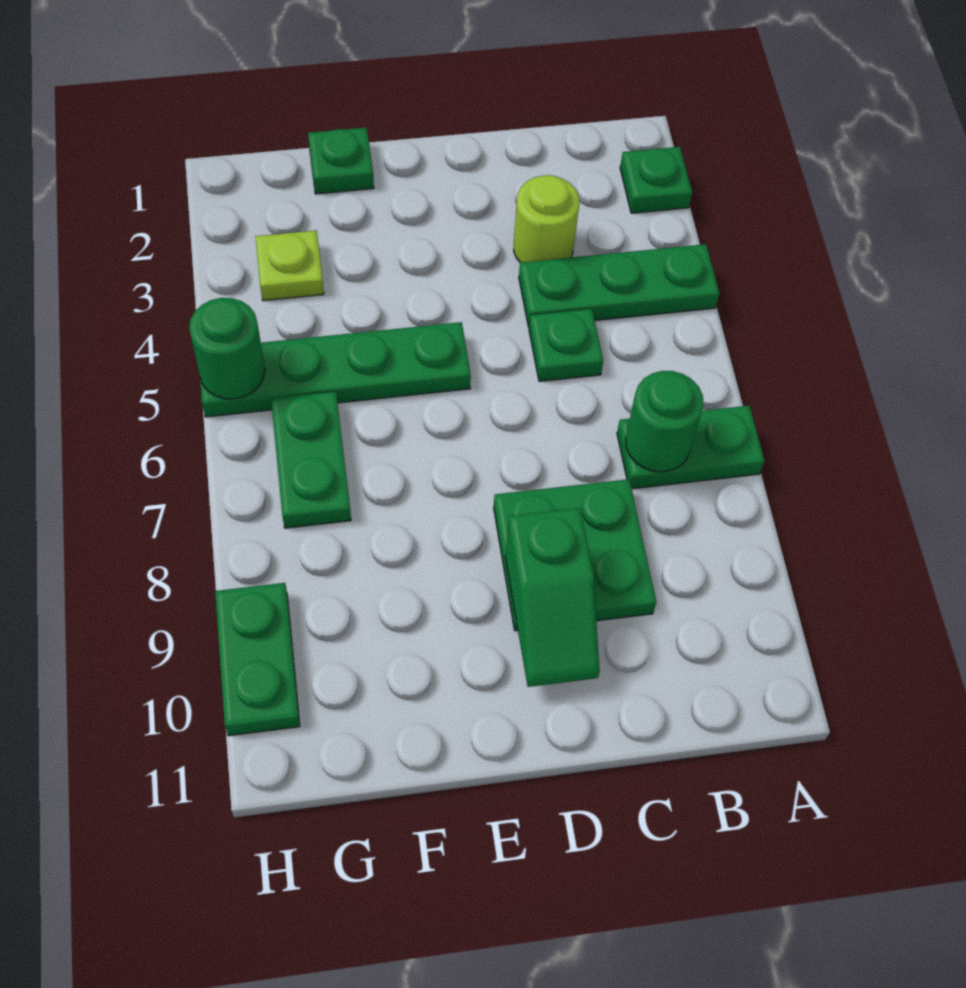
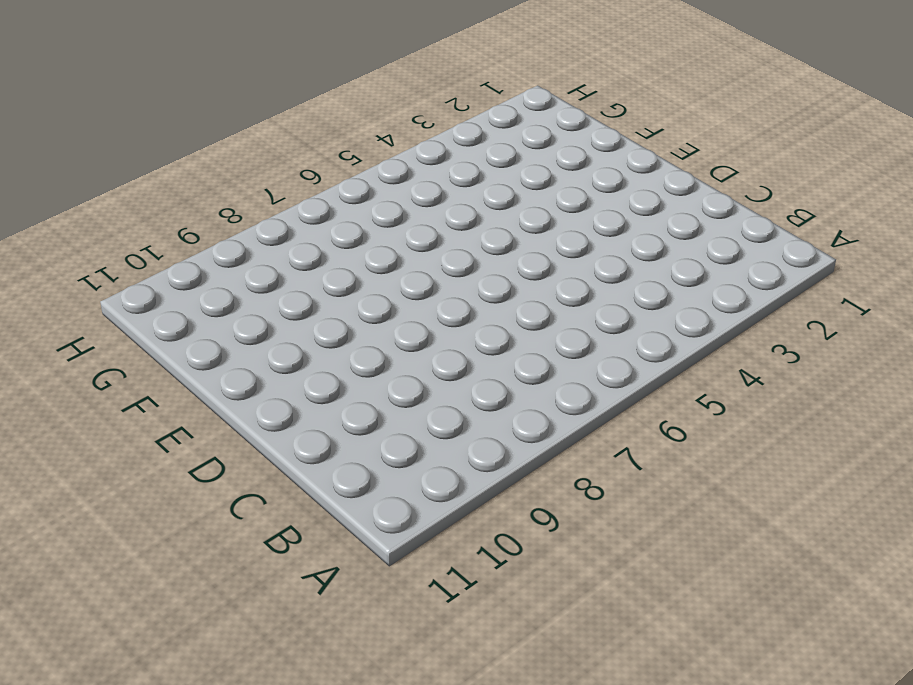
none -> green 1x1 plate [620,147,692,213]
none -> green 1x3 plate [519,244,719,327]
none -> green 1x2 plate [617,406,765,489]

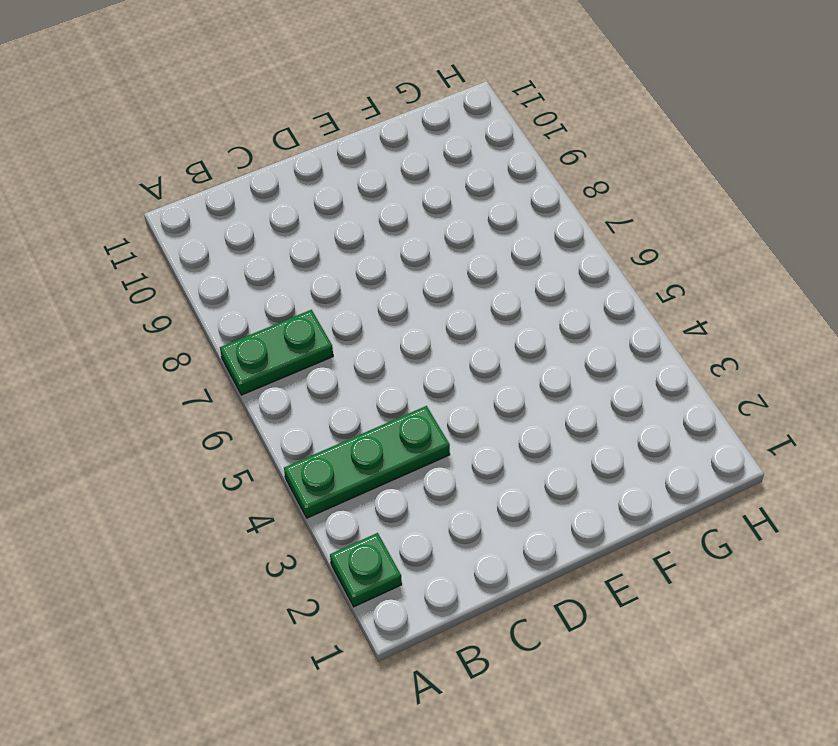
none -> lime 1x1 round brick [514,175,579,262]
none -> green 1x1 plate [529,309,603,382]
none -> green 2x2 plate [494,479,656,631]

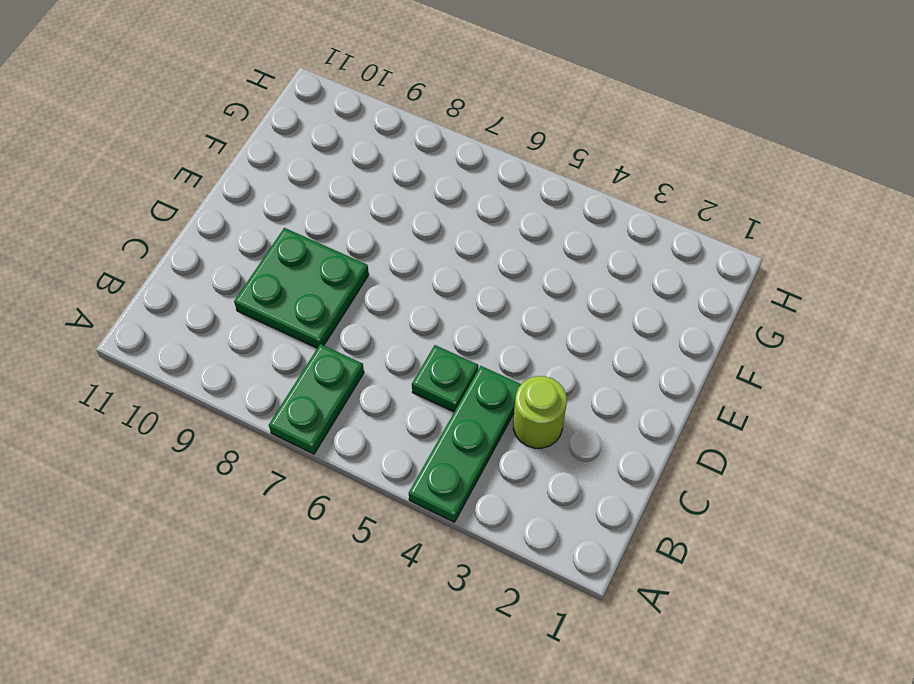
none -> green 1x1 plate [620,147,692,213]
none -> green 1x4 plate [200,322,471,417]
none -> green 1x1 plate [308,128,374,194]

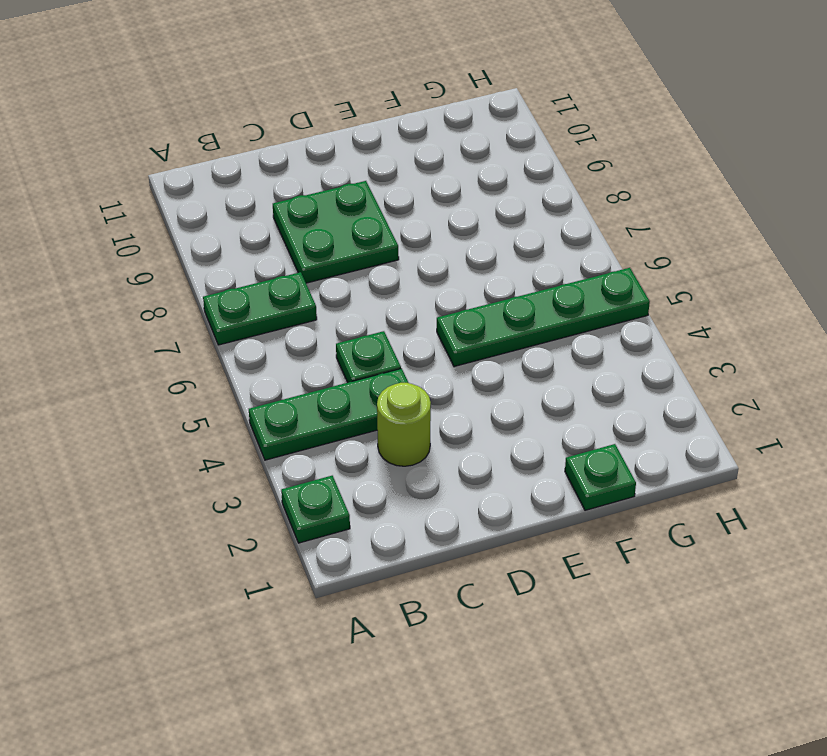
none -> lime 1x1 plate [256,230,324,301]
none -> green 1x2 plate [271,392,351,528]
none -> green 1x2 plate [215,583,300,736]

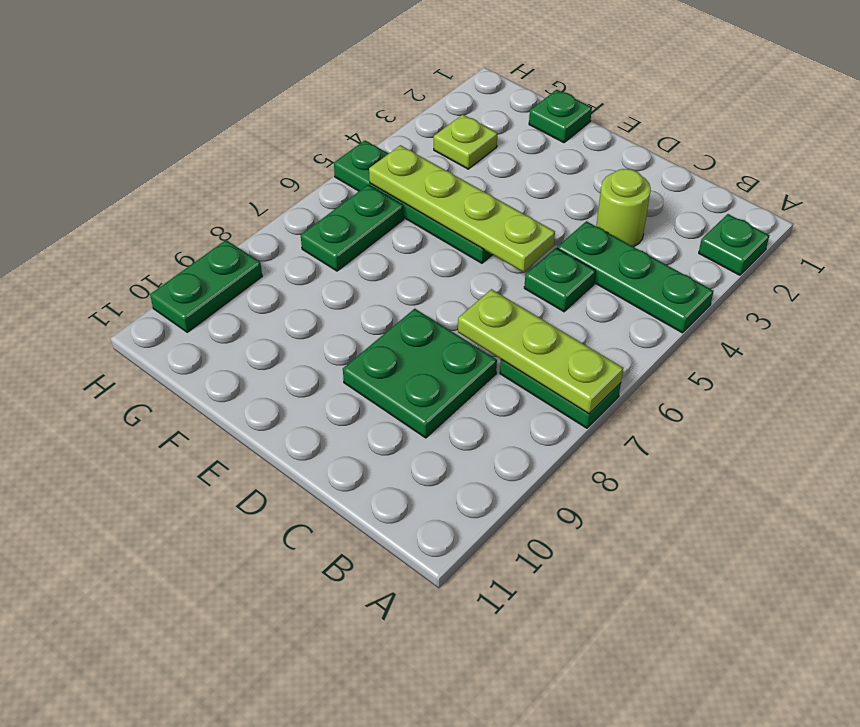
lime 1x3 plate [458,289,623,414] -> green 1x1 round brick [626,371,704,472]
lime 1x4 plate [369,145,555,272] -> none
none -> green 1x2 slope [505,508,600,687]
none -> green 1x1 round brick [189,298,265,399]

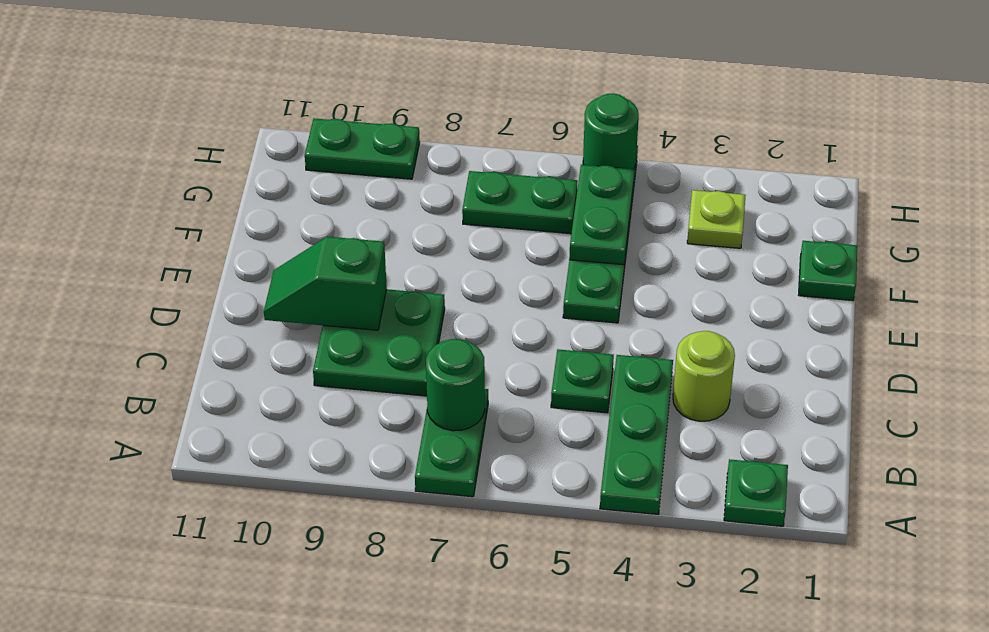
green 1x2 plate [569,165,634,265] -> none

